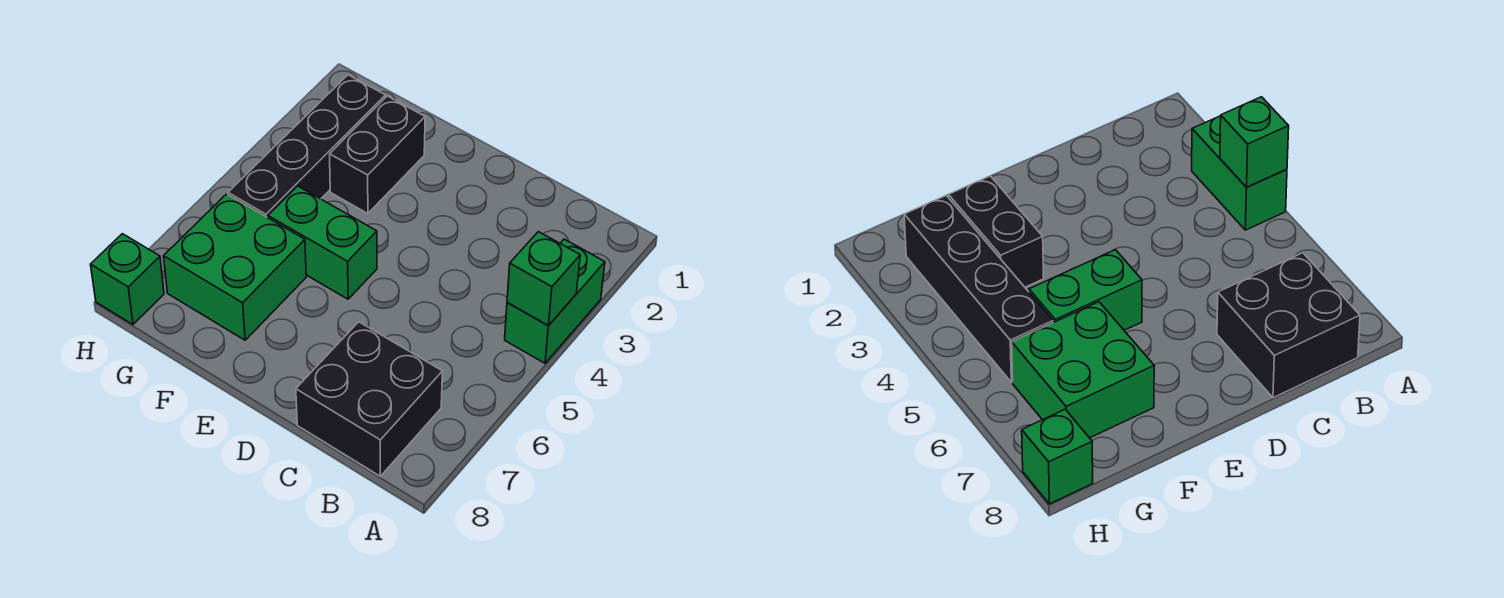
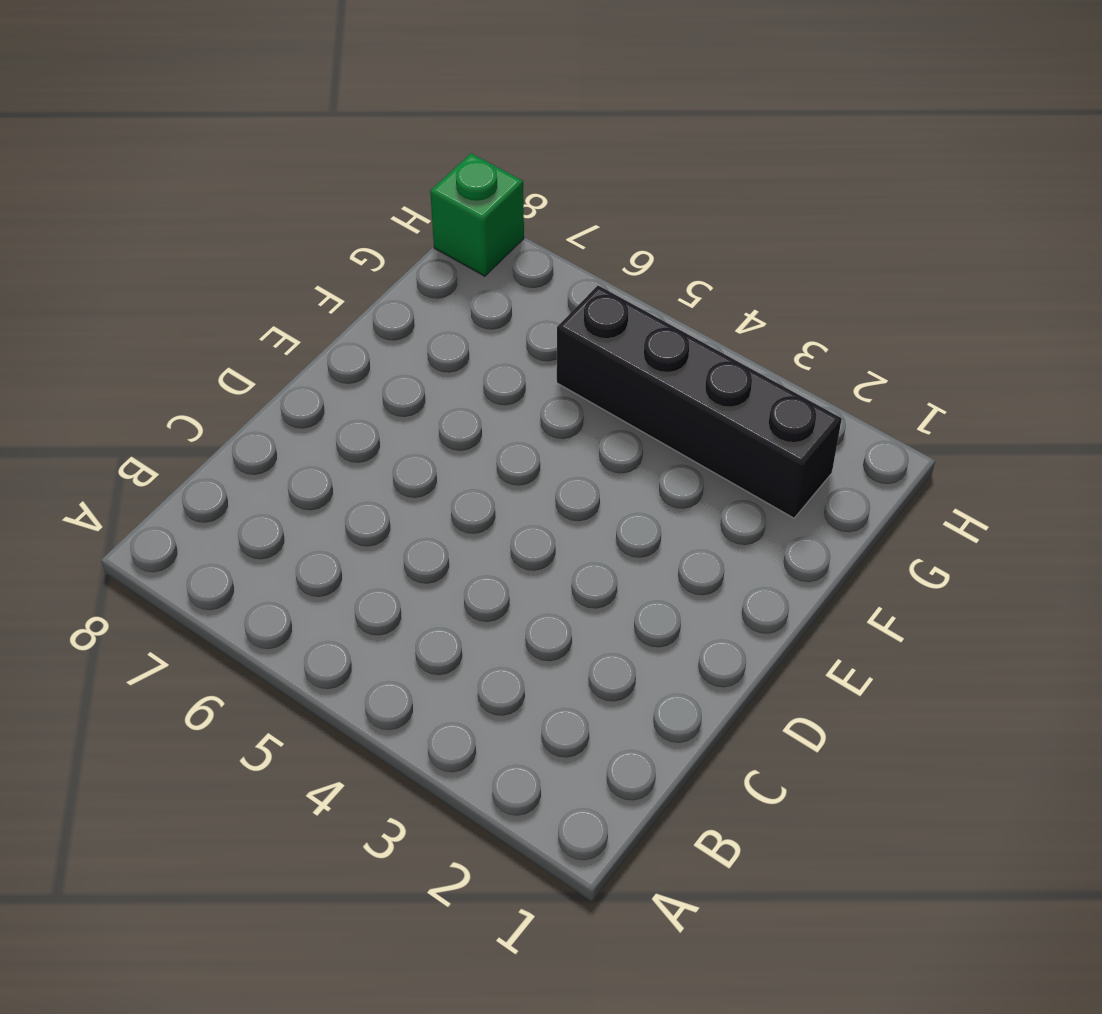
none -> green 1x2 brick [505,239,605,363]
none -> black 2x2 brick [296,322,443,476]

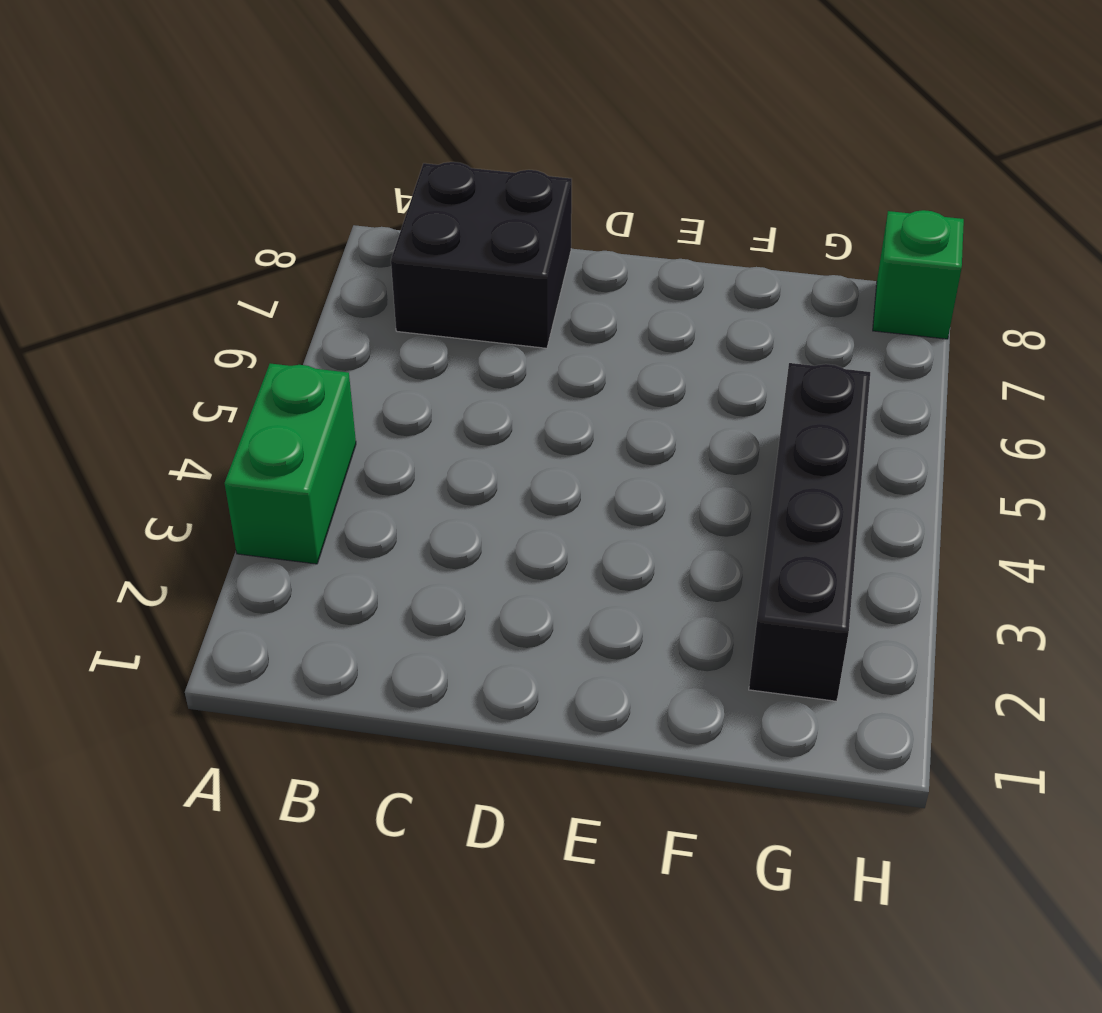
none -> green 1x2 brick [268,186,377,299]
none -> black 1x2 brick [330,96,425,214]

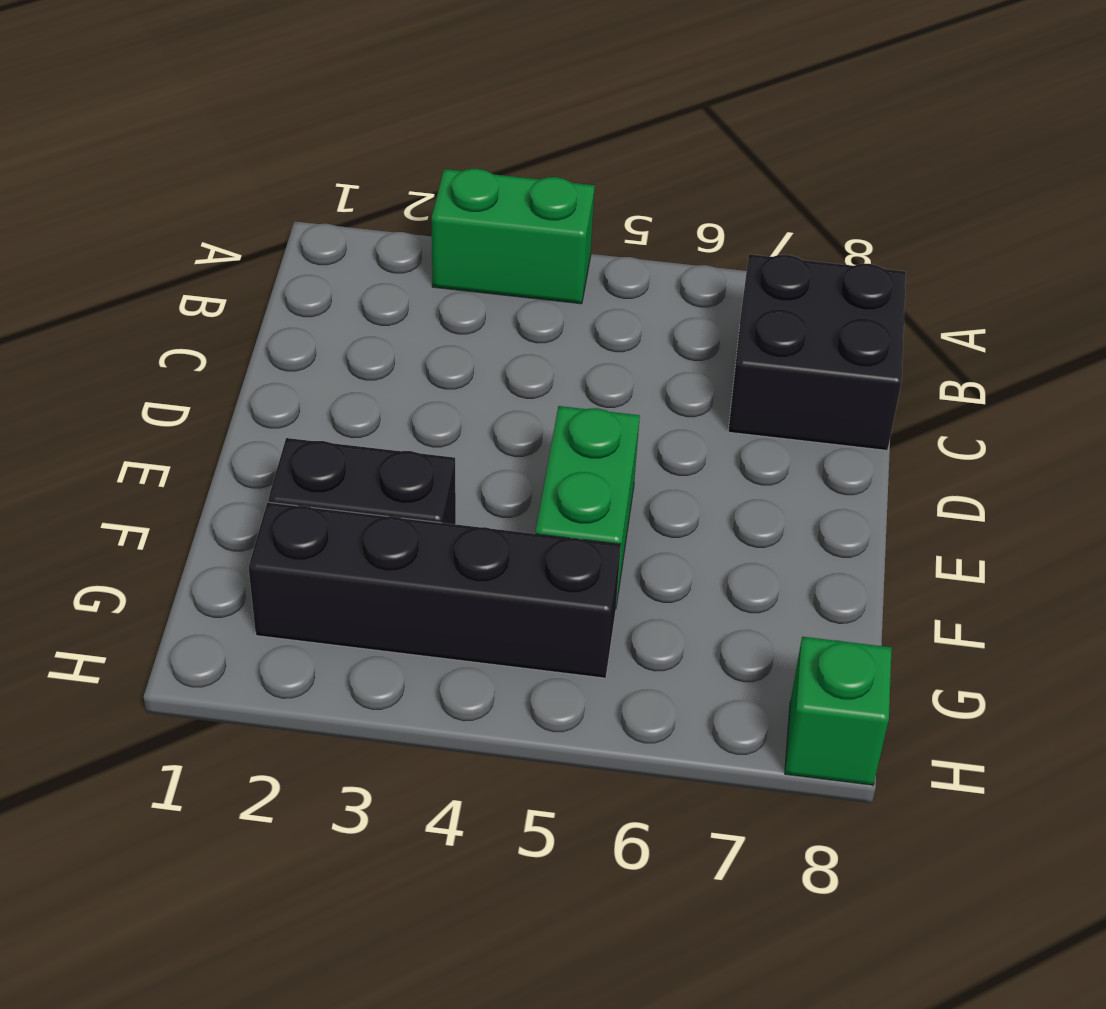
none -> green 2x2 brick [164,194,306,340]
none -> green 1x1 brick [507,232,580,326]

